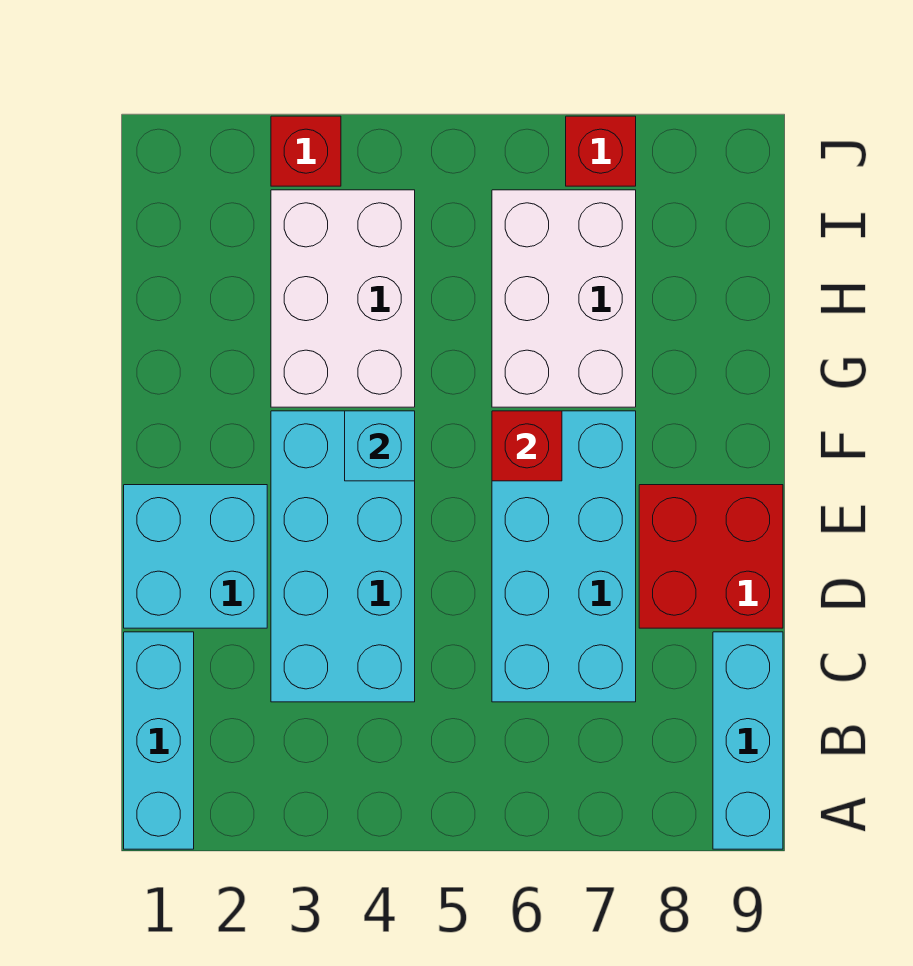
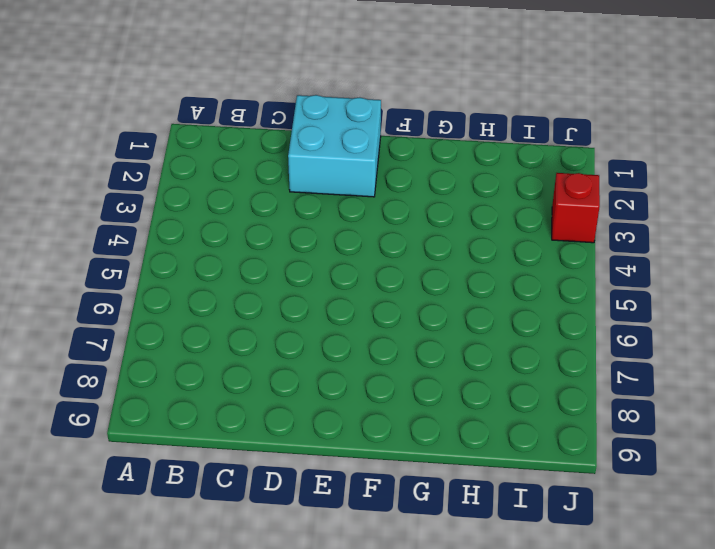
none -> cyan 1x3 brick [124,632,194,849]
none -> cyan 1x3 brick [713,632,783,849]
none -> cyan 2x4 brick [271,411,415,702]

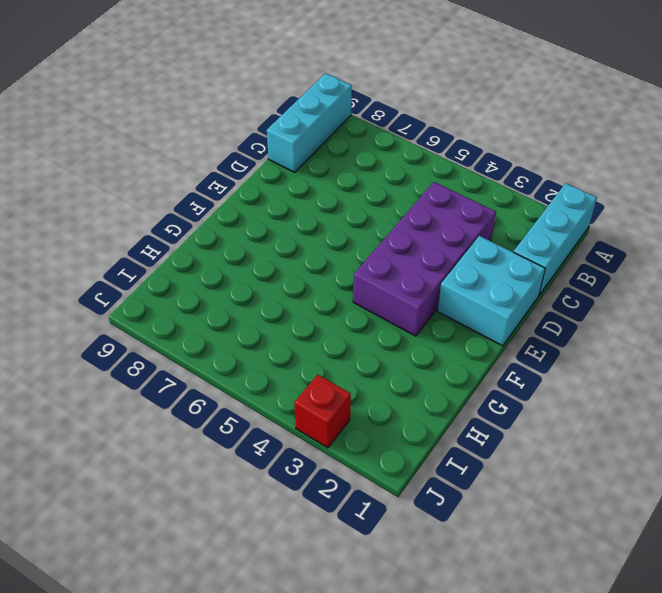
purple 2x4 brick [353,182,496,336] -> cyan 2x4 brick [271,411,415,702]
none -> cyan 2x4 brick [492,411,636,702]
none -> red 2x2 brick [639,485,783,628]
none -> white 2x3 brick [271,190,415,407]

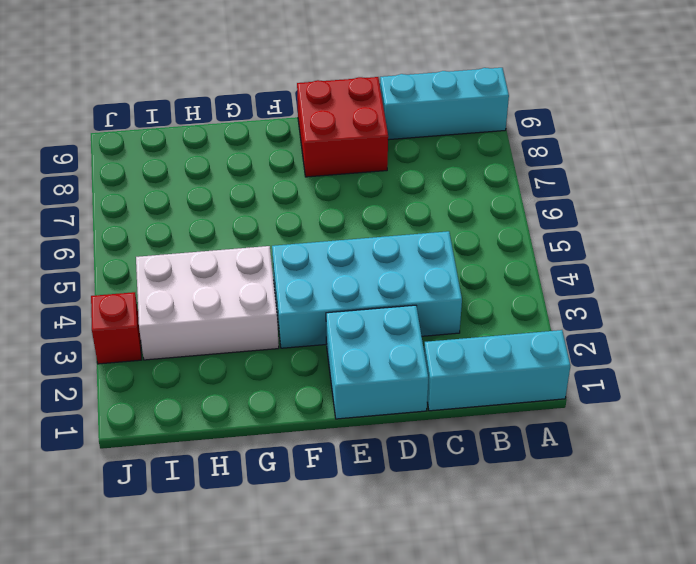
none -> cyan 2x4 brick [492,411,636,702]
none -> white 2x3 brick [492,190,636,407]
none -> red 1x1 brick [566,116,636,186]

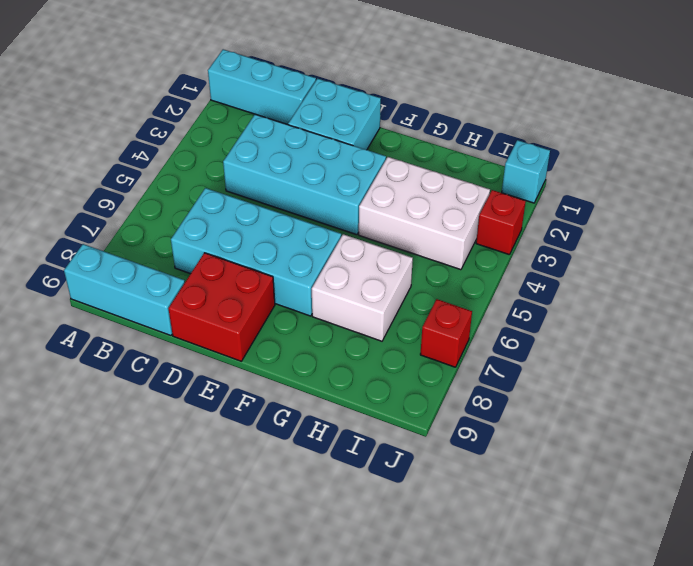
white 2x2 brick [312,234,413,341] -> white 2x3 brick [492,190,636,407]
cyan 1x1 brick [502,140,550,203] -> cyan 1x1 brick moved to [345,411,415,481]
none -> red 1x1 brick [492,411,562,481]

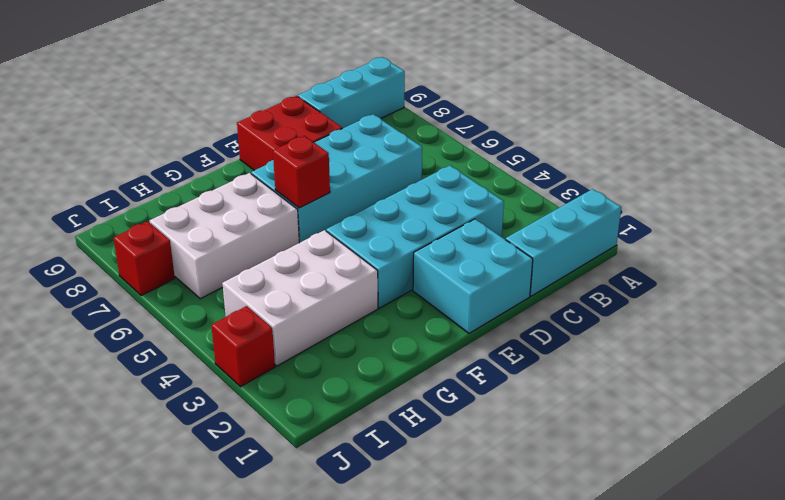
none -> cyan 1x1 brick [345,411,415,481]

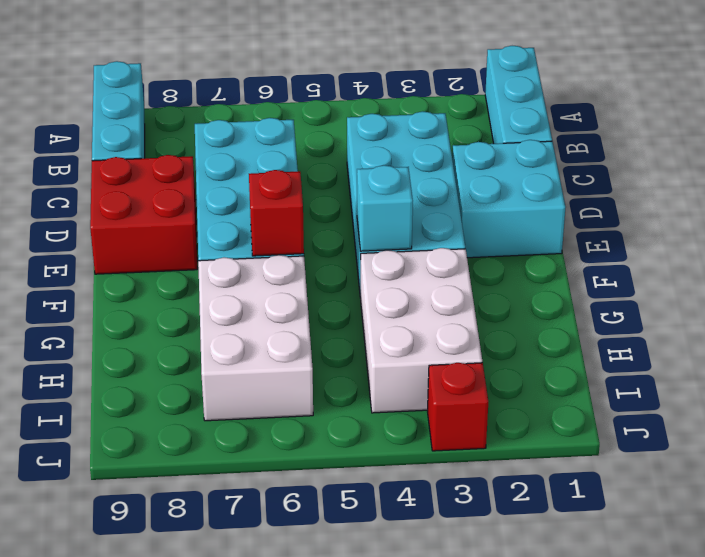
none -> red 1x1 brick [566,116,636,186]

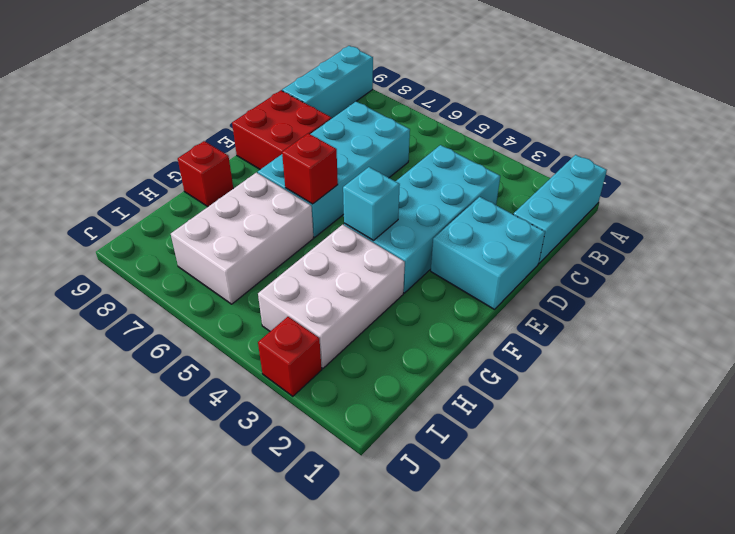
red 1x1 brick [178,141,233,207] -> red 1x1 brick moved to [566,116,636,186]

